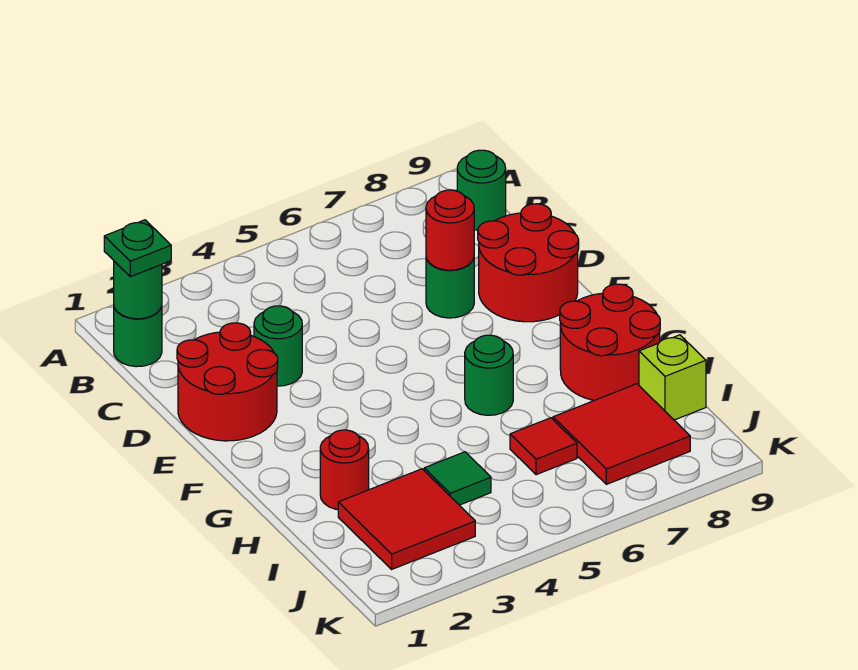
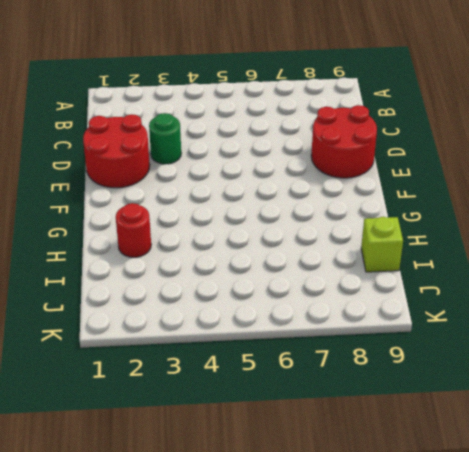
none -> green 1x1 round brick [114,306,162,367]
none -> green 1x1 round brick [457,150,506,230]
none -> green 1x1 round brick [426,258,474,318]

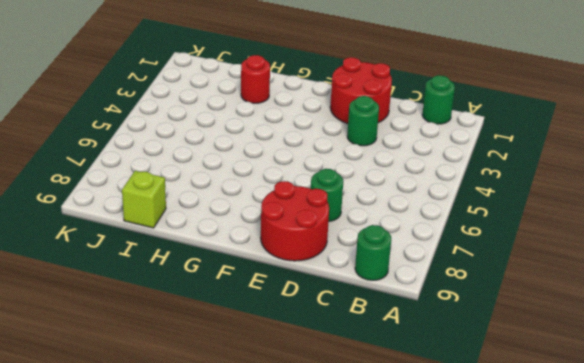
none -> green 1x1 round brick [465,335,513,415]
none -> red 2x2 round brick [560,284,660,400]
none -> red 2x2 tile [338,469,475,569]

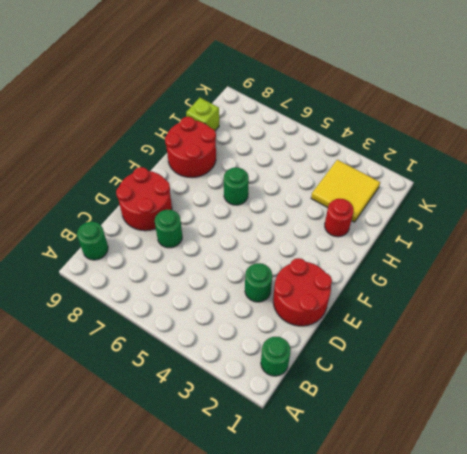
yellow 2x2 tile [311,160,380,222] -> red 2x2 tile [338,469,475,569]
none -> green 1x1 tile [424,452,491,505]
none -> red 1x1 tile [510,418,577,475]
none -> red 2x2 tile [553,384,690,484]

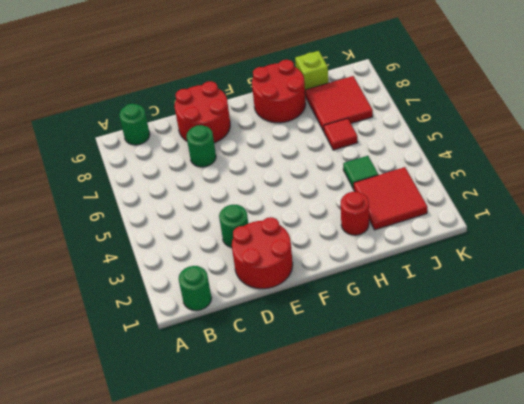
none -> green 1x1 round brick [465,335,513,415]
none -> green 1x1 round brick [114,261,162,319]
none -> red 1x1 round brick [426,190,474,270]

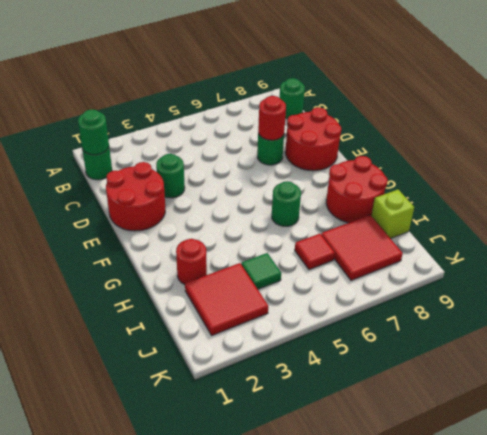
none -> green 1x1 plate [104,220,171,277]

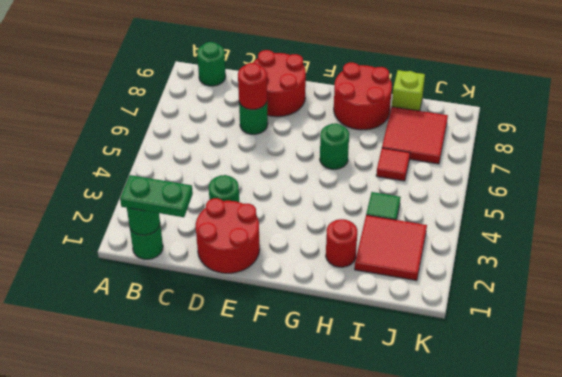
green 1x2 plate [120,175,193,217] -> green 1x1 plate [104,220,171,277]

